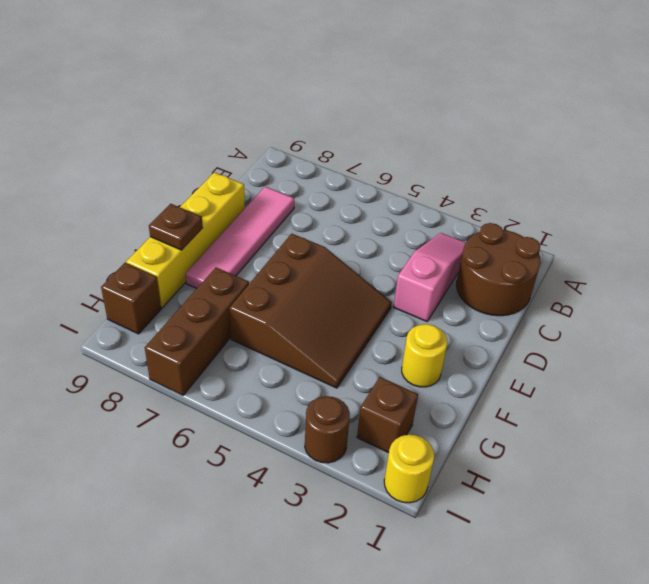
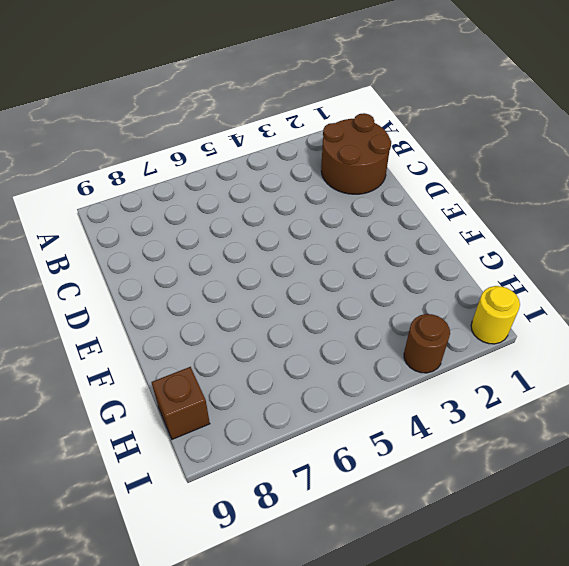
none -> pink 1x3 slope [394,233,466,321]
none -> pink 1x4 tile [185,187,294,288]
none -> yellow 1x4 brick [126,172,245,308]

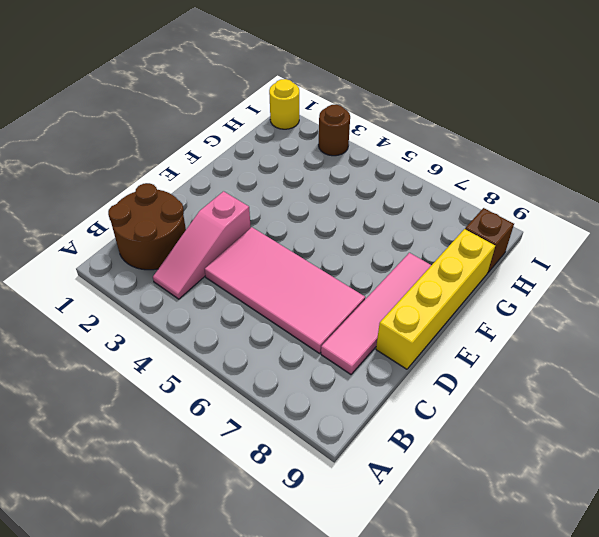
pink 2x4 tile [205,227,365,353] -> none
none -> brown 3x3 slope [229,234,392,388]
none -> yellow 1x1 round brick [402,324,447,387]
none -> brown 1x3 brick [145,267,249,395]

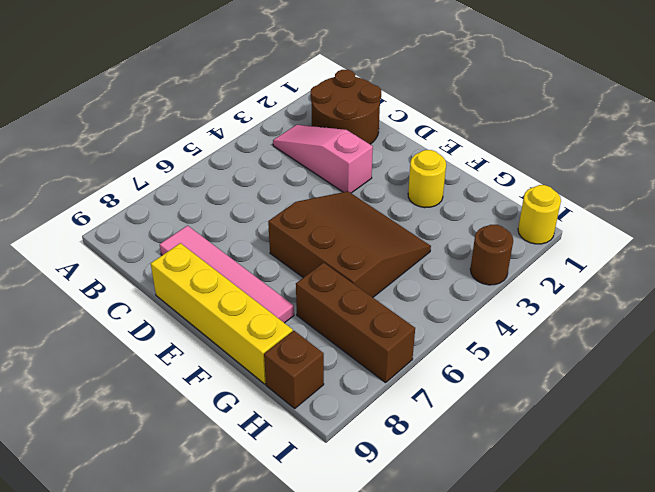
none -> brown 1x1 brick [357,377,418,453]
none -> brown 1x1 plate [149,204,203,250]

